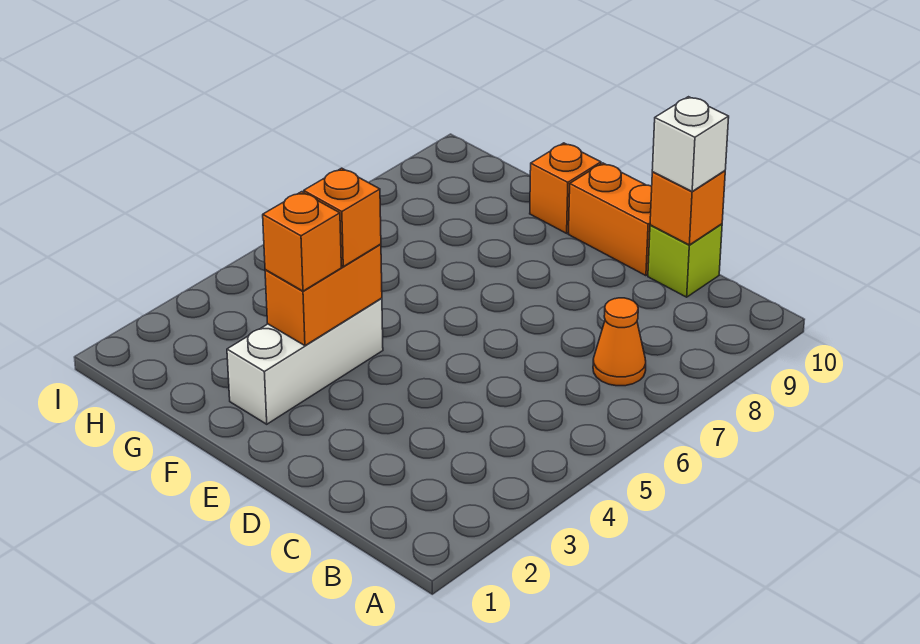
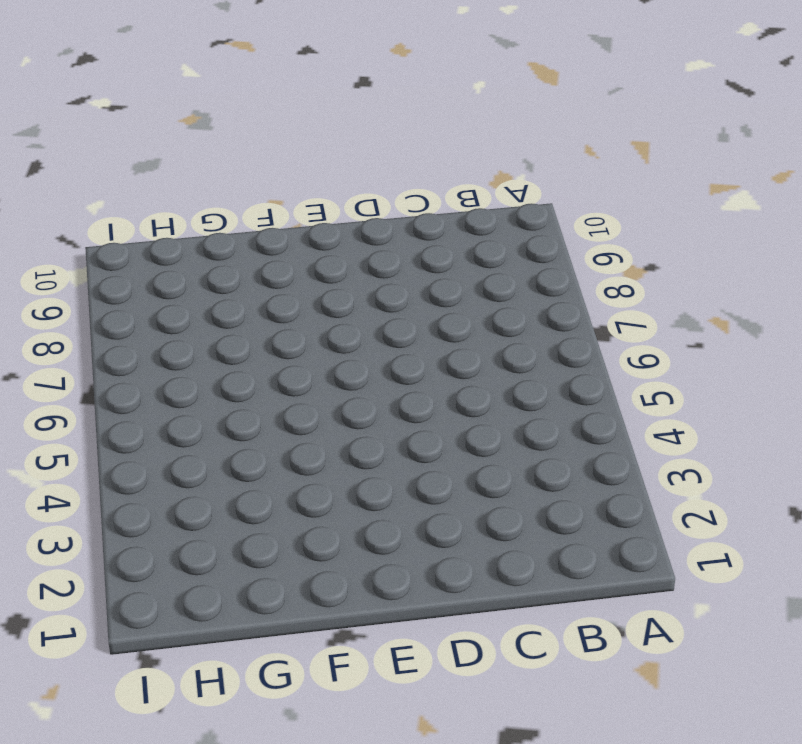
none -> orange 1x1 cone [593,298,646,386]
none -> lime 1x1 brick [648,224,722,297]

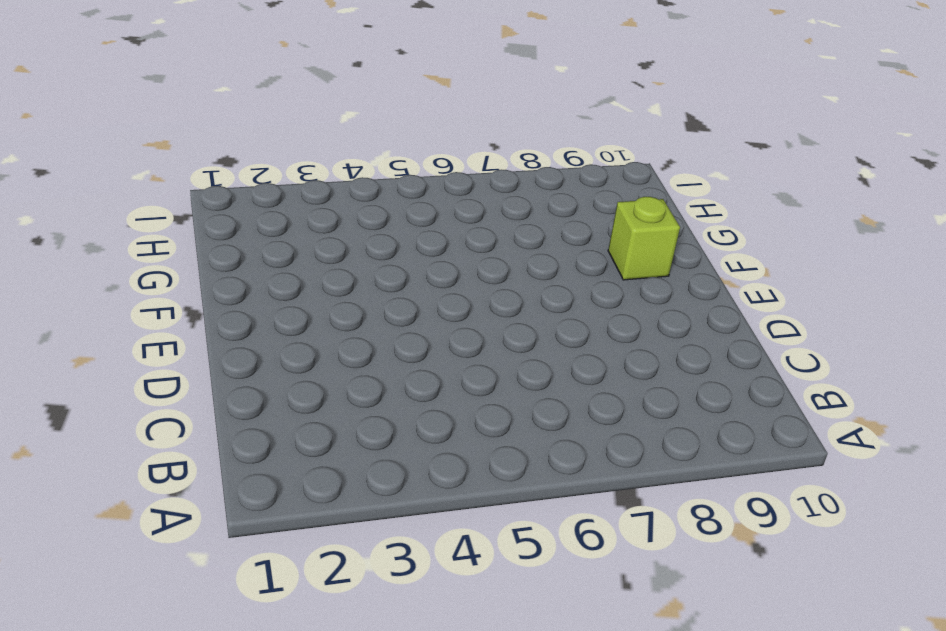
lime 1x1 brick [608,197,680,280] -> lime 1x1 brick moved to [648,224,722,297]
none -> orange 1x1 cone [593,298,646,386]
none -> orange 1x2 brick [569,163,652,276]

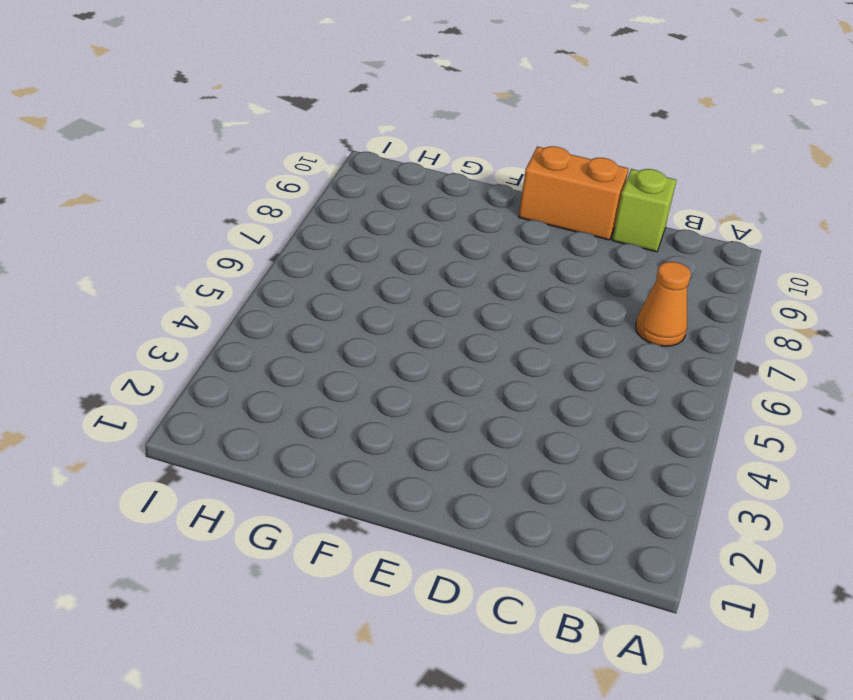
none -> white 1x3 brick [227,298,383,424]
none -> orange 1x1 brick [530,143,601,233]

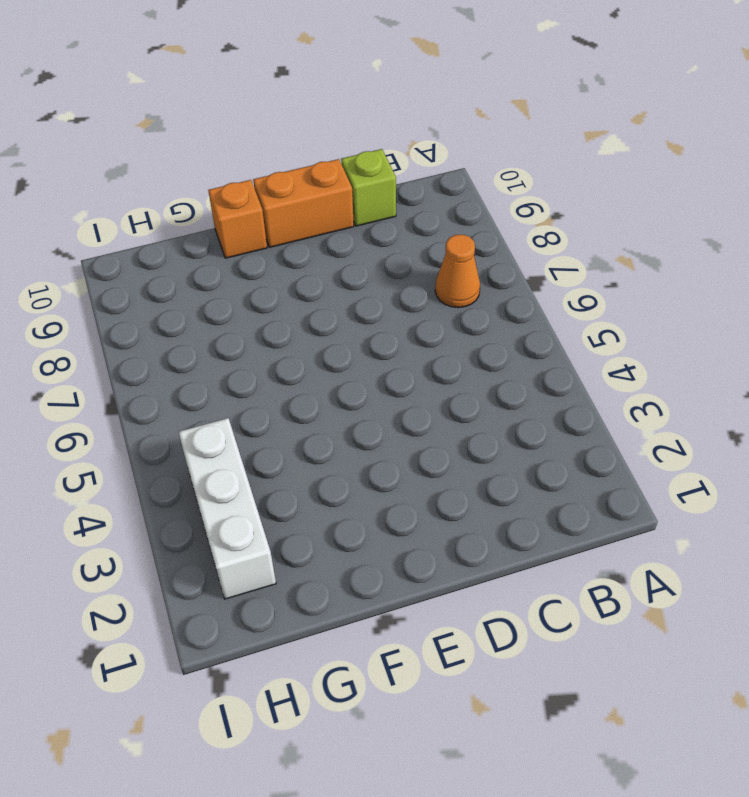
white 1x3 brick [178,418,276,599] -> white 1x3 brick moved to [227,298,383,424]
none -> orange 1x1 brick [650,171,725,245]
none -> orange 1x2 brick [265,244,382,346]

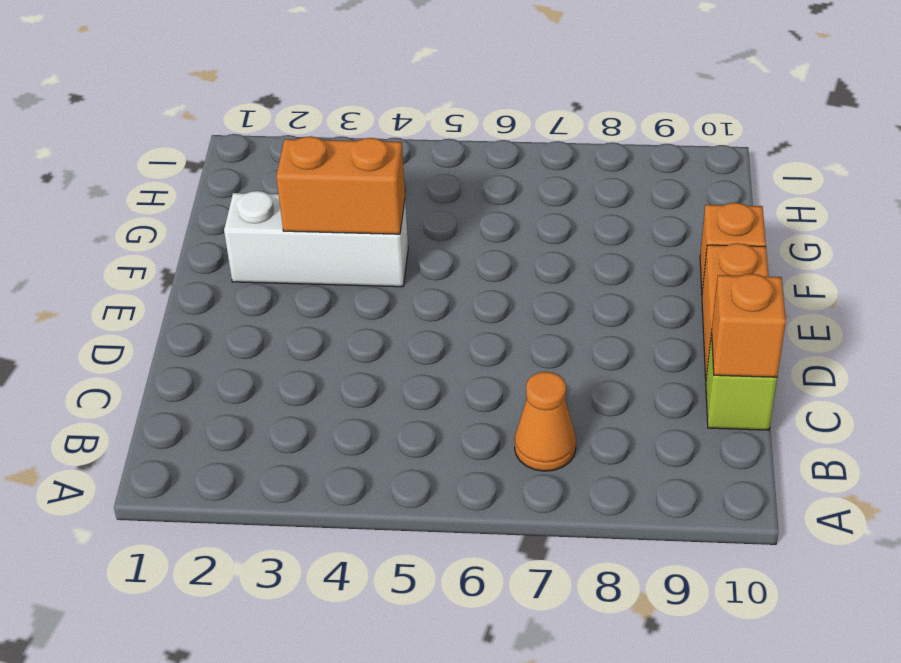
none -> white 1x1 brick [652,97,729,191]
none -> orange 1x1 brick [263,192,341,291]

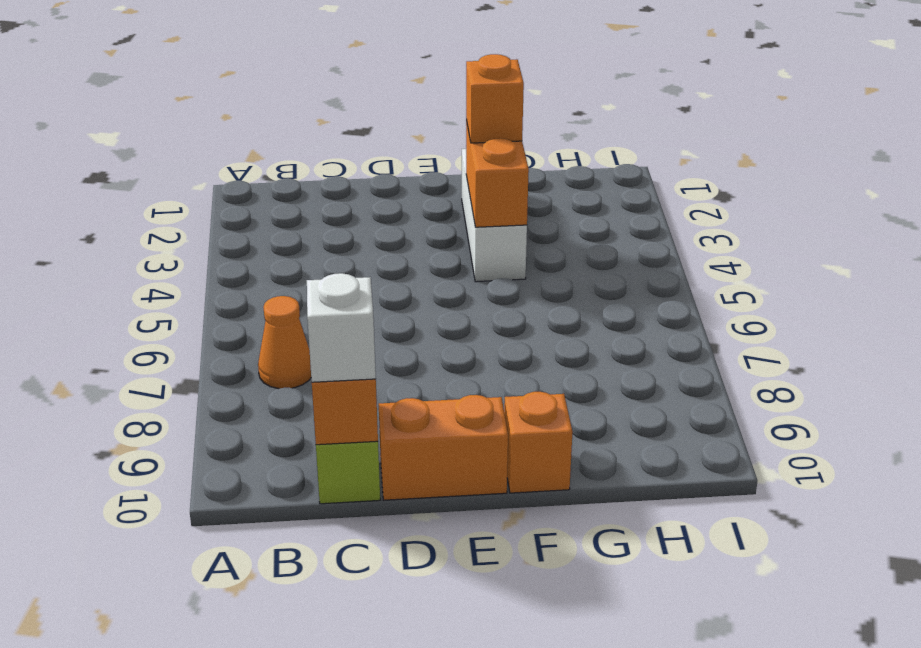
none -> orange 1x1 brick [304,168,381,266]

